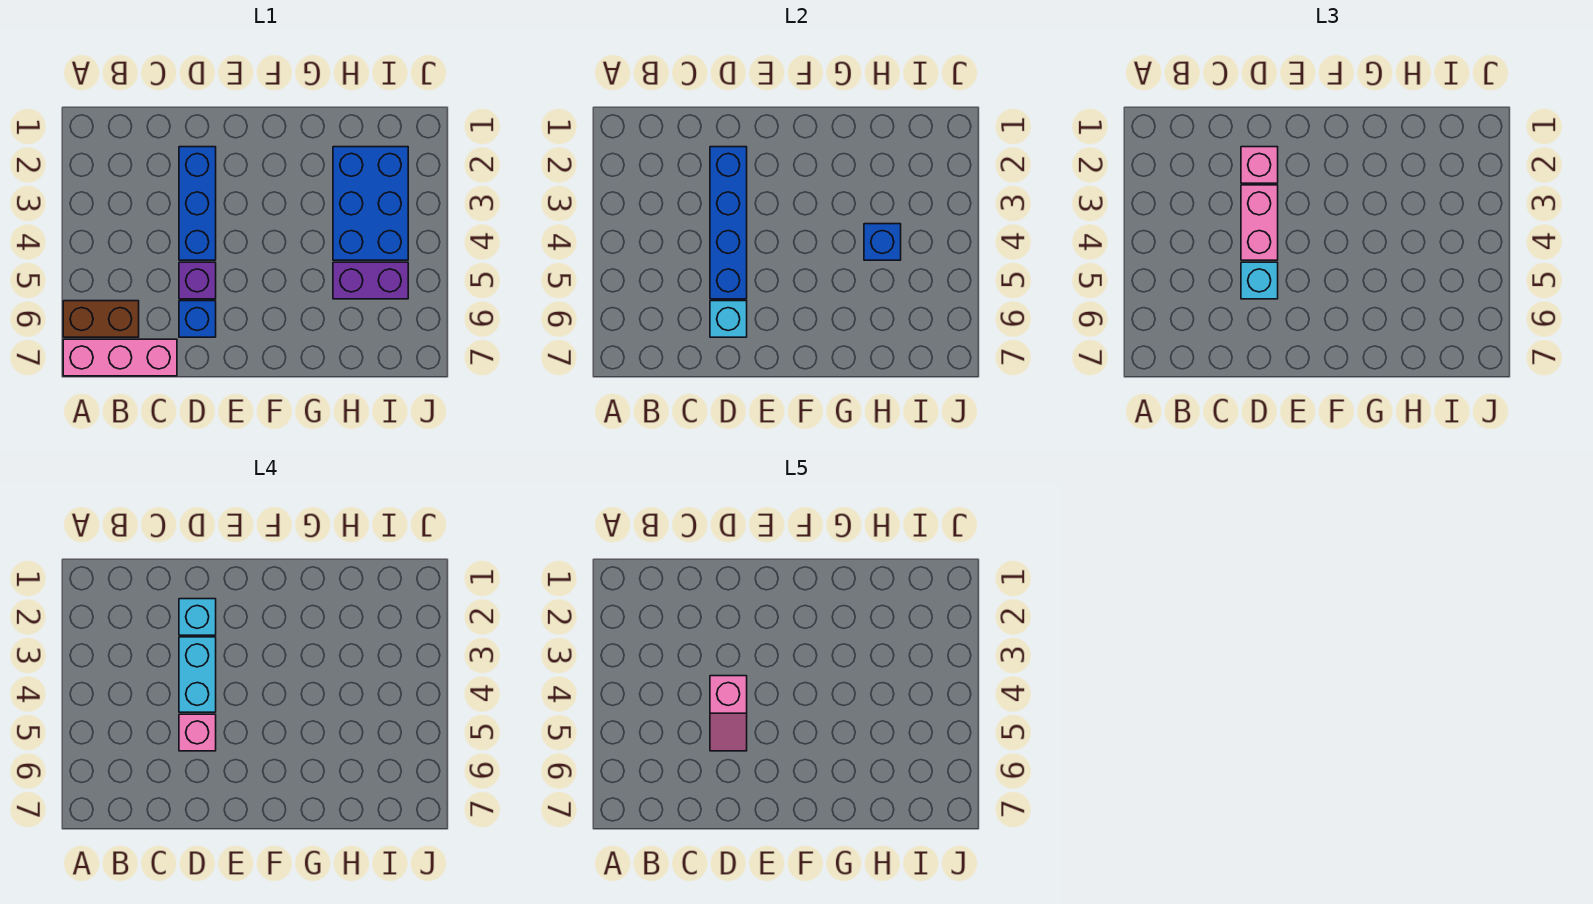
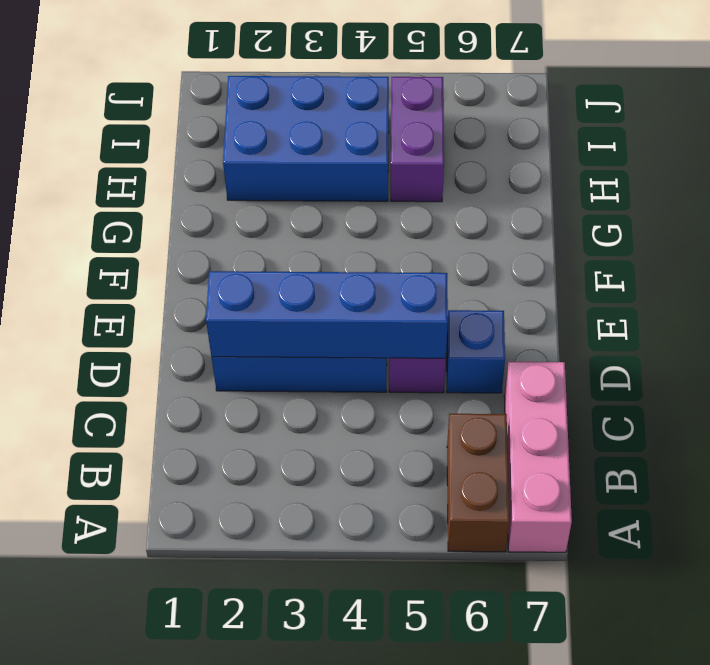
none -> cyan 1x1 brick [710,301,747,337]
none -> blue 1x1 brick [864,224,901,260]
none -> pink 1x1 brick [1241,147,1278,183]

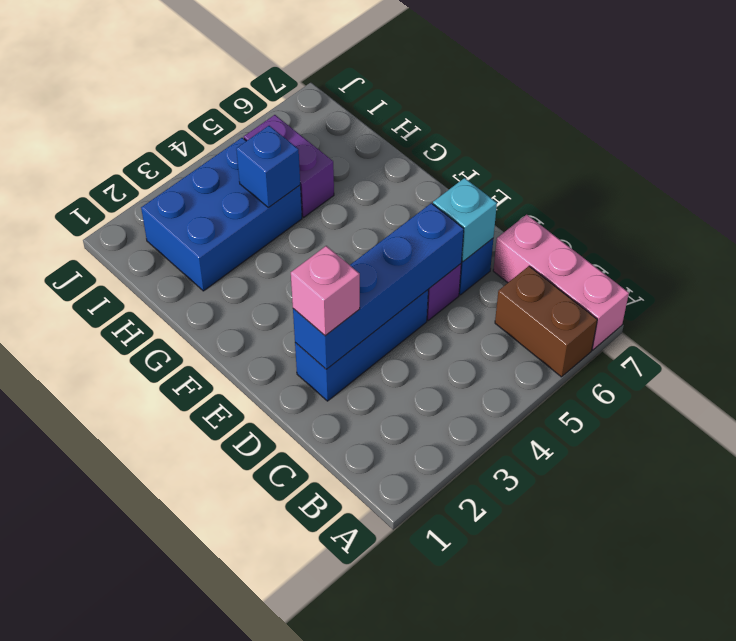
none -> pink 1x2 brick [1241,185,1278,260]
none -> cyan 1x1 brick [1241,262,1278,299]
none -> cyan 1x1 brick [179,599,216,635]

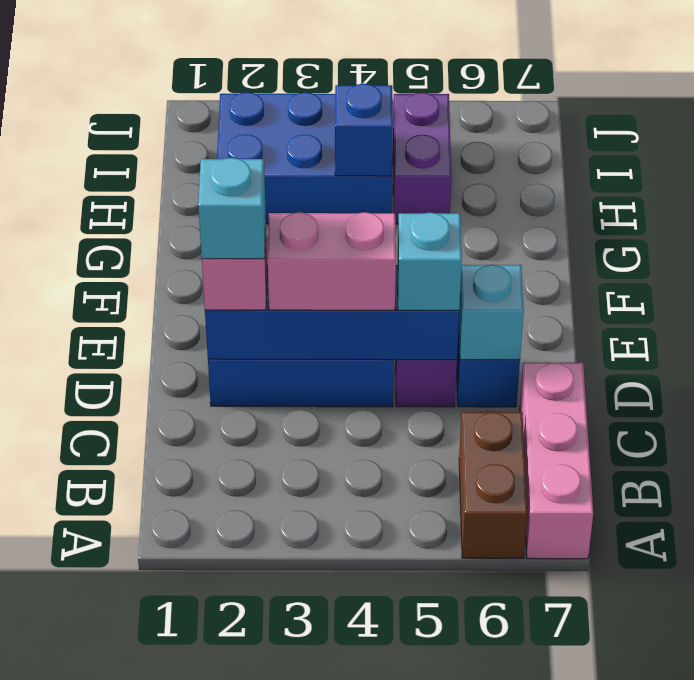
none -> cyan 1x2 brick [179,637,216,712]
none -> pink 1x1 brick [179,714,216,751]
none -> pink 1x2 slope [710,676,747,751]

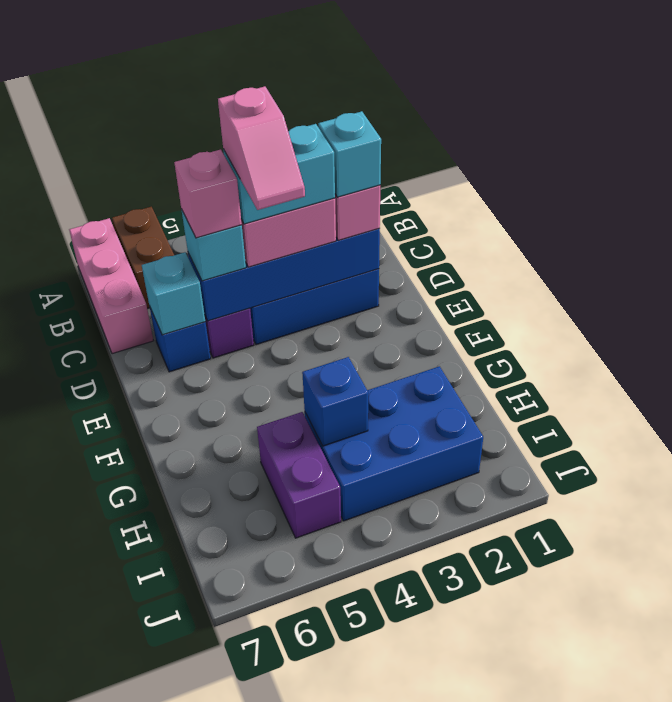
pink 1x2 slope [218,86,305,210] -> pink 1x2 slope turned to [710,676,747,751]

